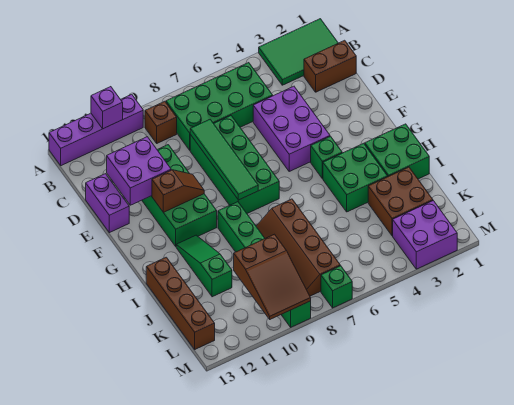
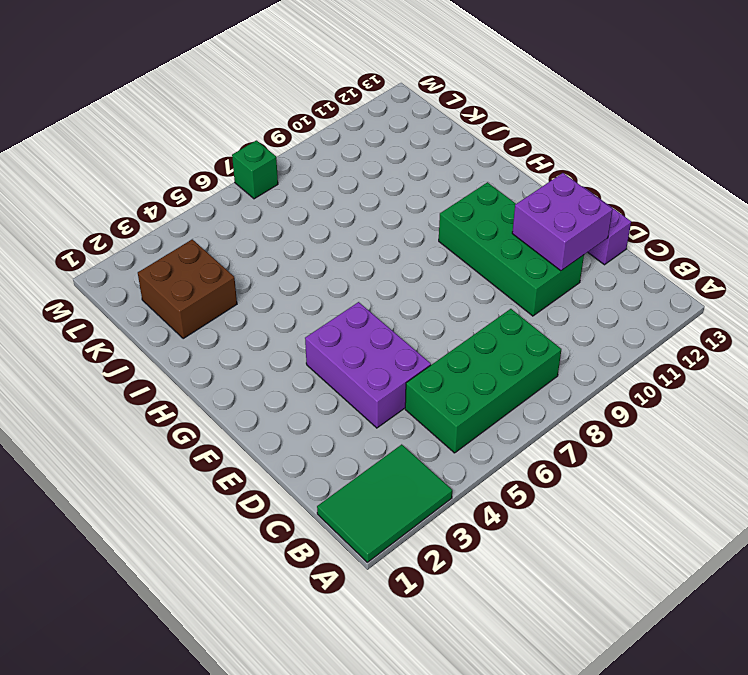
none -> purple 1x4 brick [49,94,143,166]
none -> brown 1x1 brick [145,101,177,143]
none -> brown 1x2 brick [304,40,356,92]

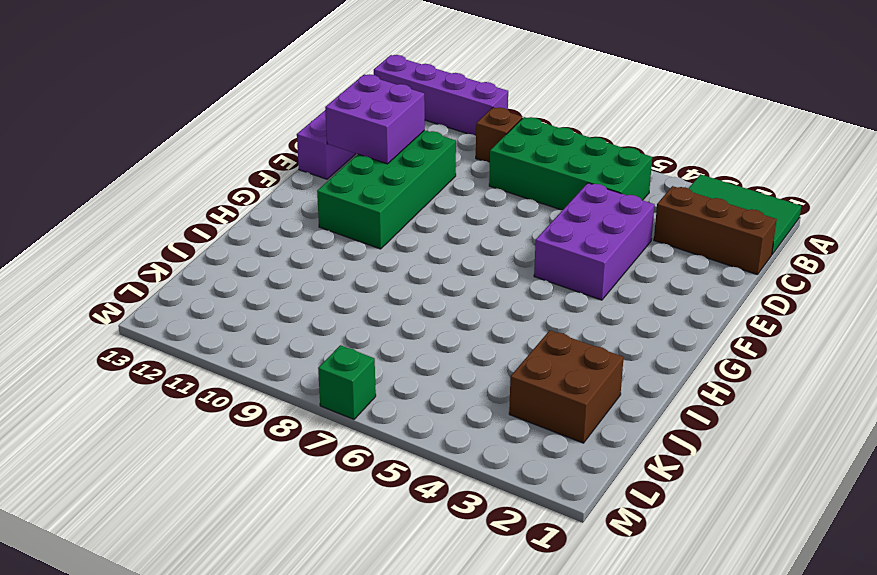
brown 1x3 brick [654,186,777,275] -> brown 1x2 brick [304,40,356,92]
none -> green 2x4 brick [190,116,279,213]
none -> green 1x1 brick [311,136,342,179]
none -> green 2x2 brick [365,124,429,179]

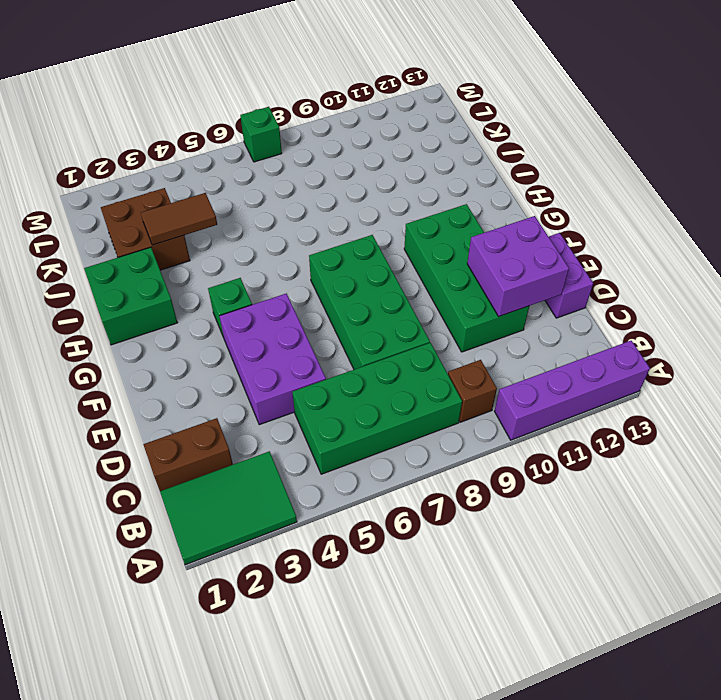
brown 1x2 tile [141,193,217,245] -> none
none -> green 2x2 brick [323,143,388,212]
none -> green 1x6 brick [218,202,311,327]
none -> green 1x3 slope [176,235,232,297]

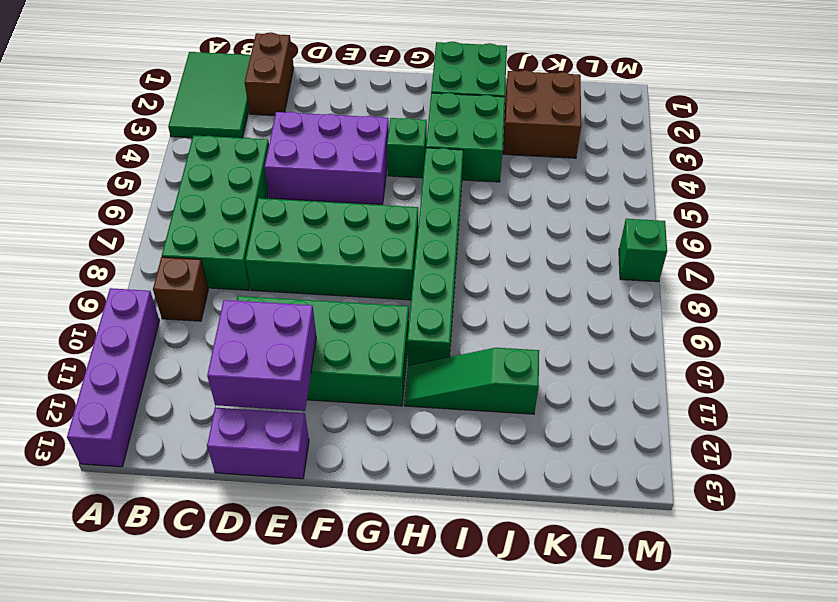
green 1x6 brick [407,148,463,366] -> green 1x6 brick turned to [218,202,311,327]
none -> brown 2x4 slope [256,199,340,296]
none -> brown 1x4 brick [146,257,215,349]
none -> purple 2x2 brick [393,201,457,269]

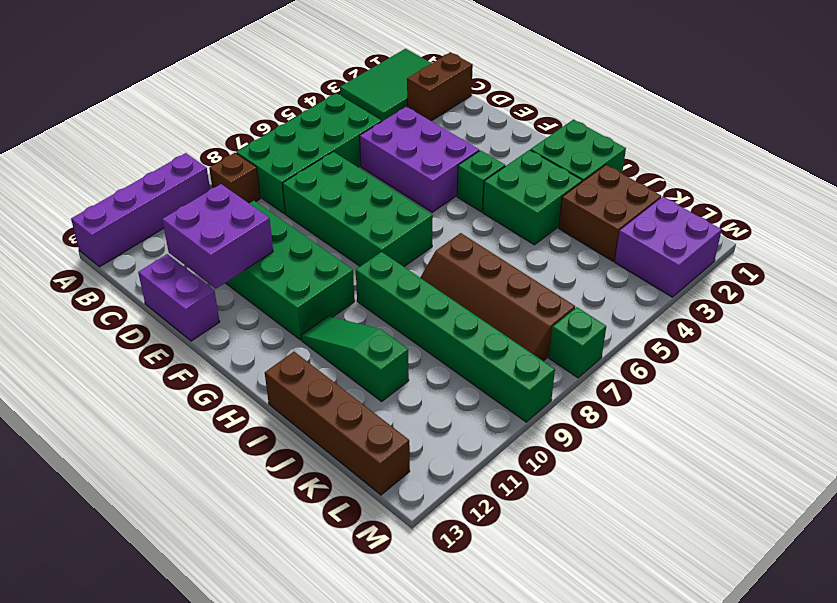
none -> purple 1x1 brick [91,87,123,129]
none -> green 1x4 tile [190,119,258,200]
none -> brown 1x2 slope [152,170,204,213]

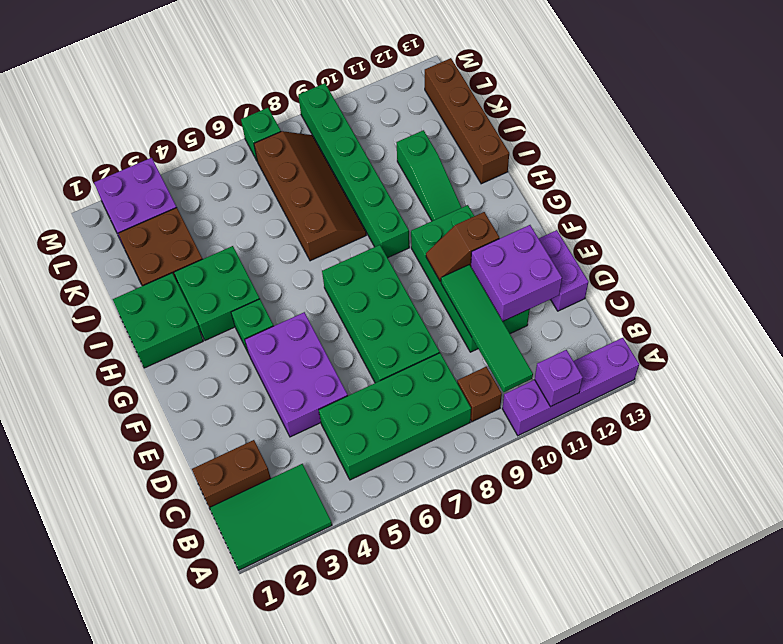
green 1x4 tile [441,265,533,392] -> green 1x4 tile moved to [190,119,258,200]
none -> brown 2x3 slope [234,234,311,319]

